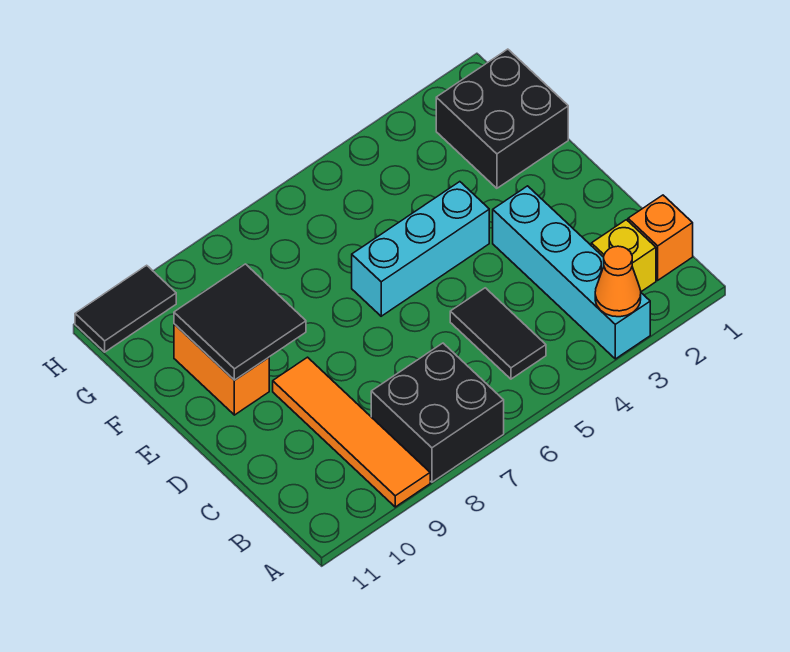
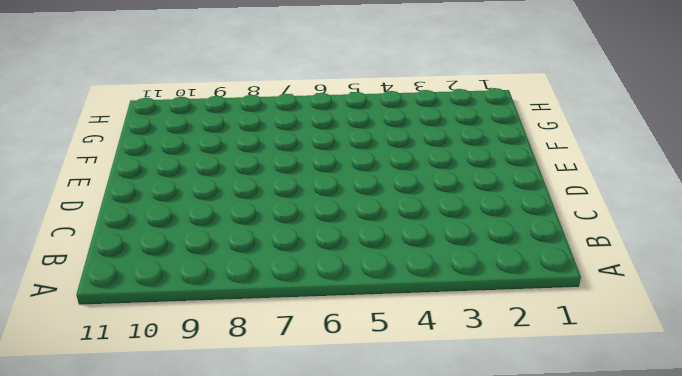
none -> cyan 1x4 brick [493,186,650,359]
none -> black 2x2 brick [371,343,504,482]
none -> orange 1x4 tile [273,357,430,507]

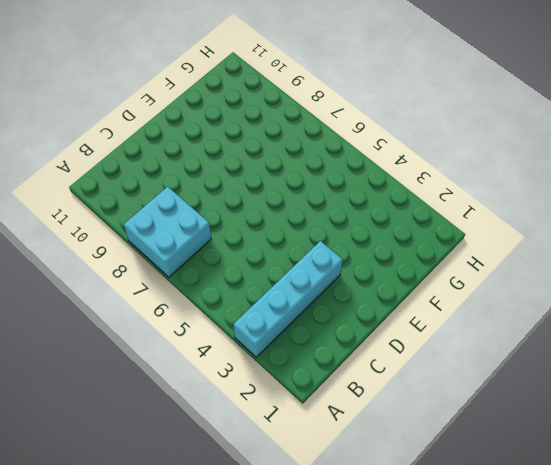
cyan 2x2 brick [124,187,211,277] -> black 2x2 brick [371,343,504,482]
none -> orange 1x4 tile [273,357,430,507]
none -> orange 1x1 brick [628,195,693,280]
none -> yellow 1x1 brick [591,220,656,292]

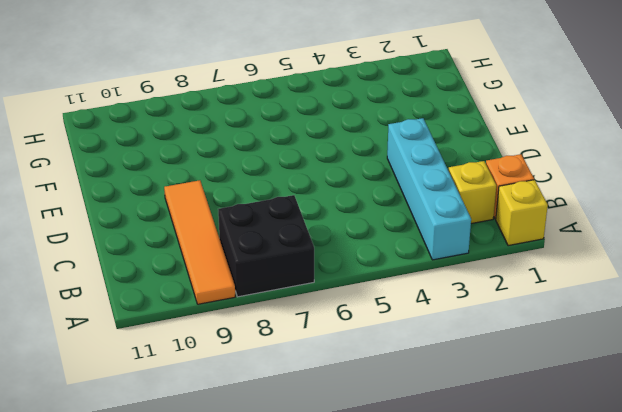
yellow 1x1 brick [496,180,548,246] -> none
none -> black 1x2 tile [450,288,546,379]
none -> cyan 1x3 brick [352,182,489,316]
none -> orange 1x2 brick [174,324,269,415]

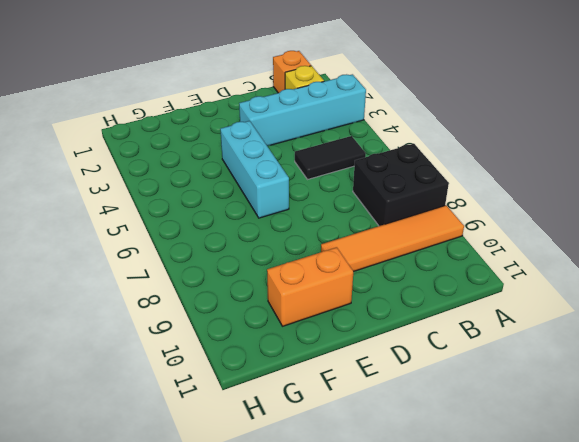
none -> black 2x2 brick [436,49,568,188]
none -> black 1x2 tile [75,265,176,352]
none -> orange 1x1 cone [595,246,641,317]

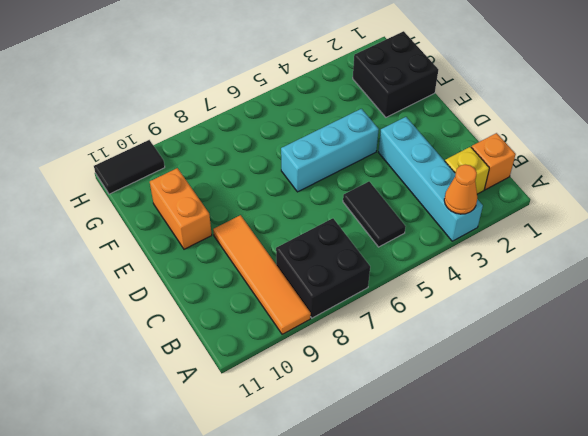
none -> black 2x2 tile [174,264,306,380]

